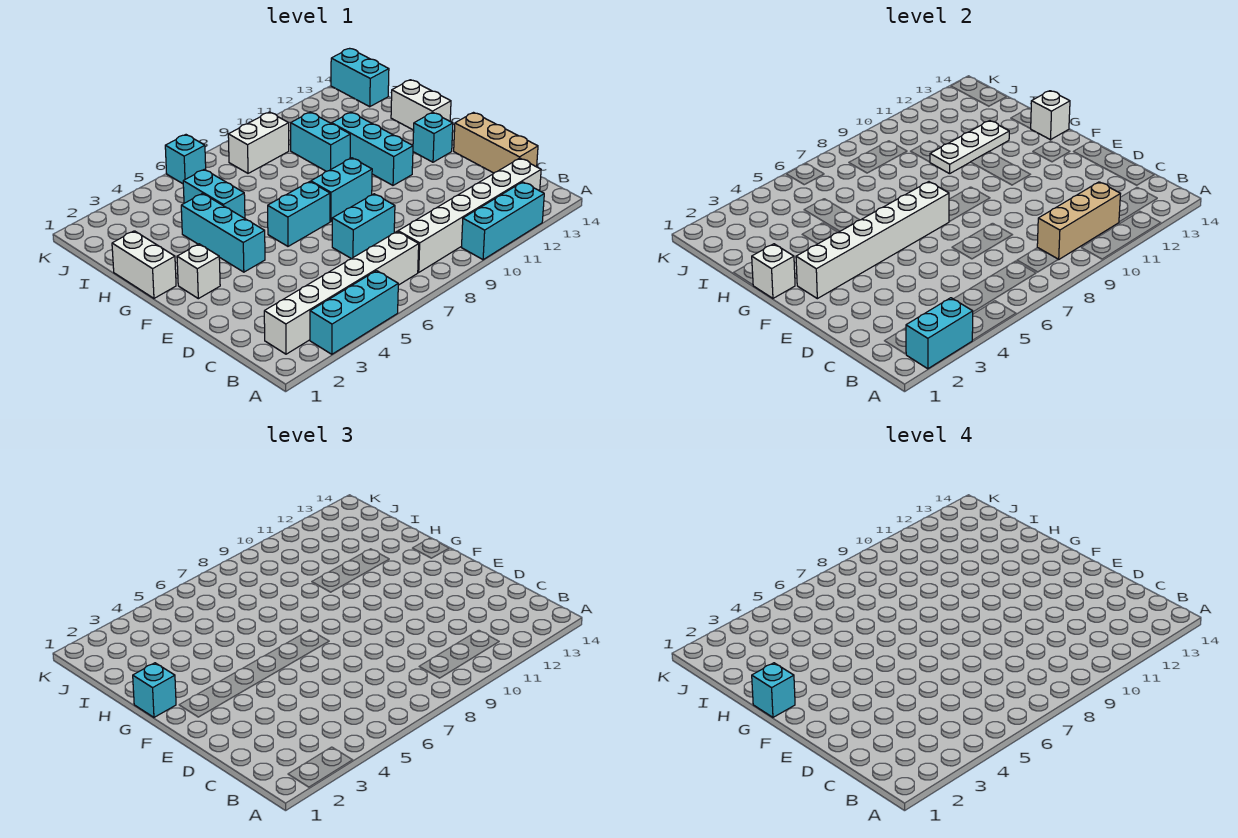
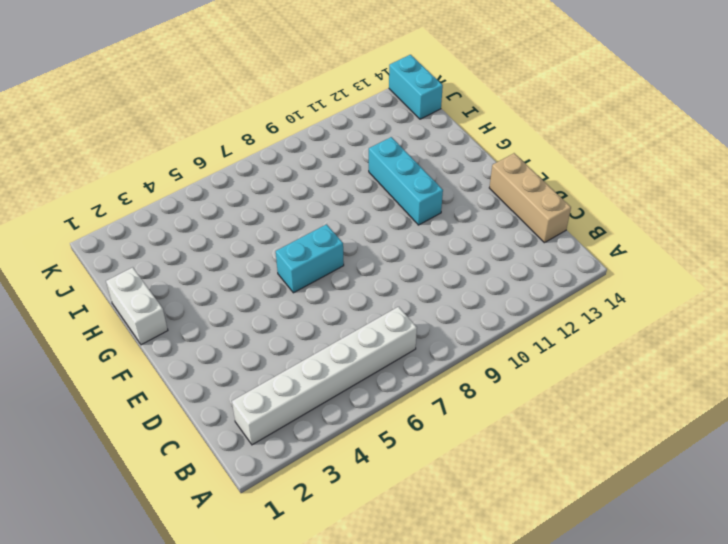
none -> cyan 1x3 brick [310,271,398,354]
none -> cyan 1x3 brick [461,182,544,260]
none -> white 1x6 brick [398,158,541,272]

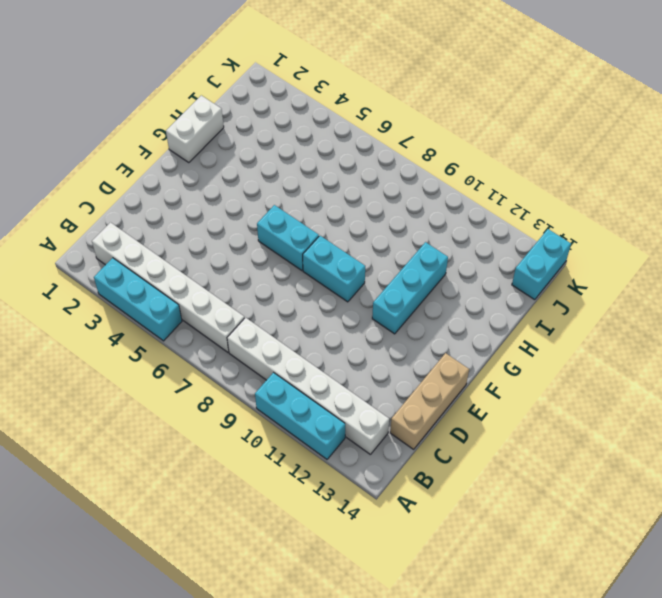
none -> cyan 1x2 brick [332,194,395,259]
none -> white 1x1 brick [177,244,220,299]
none -> cyan 1x3 brick [181,194,265,272]

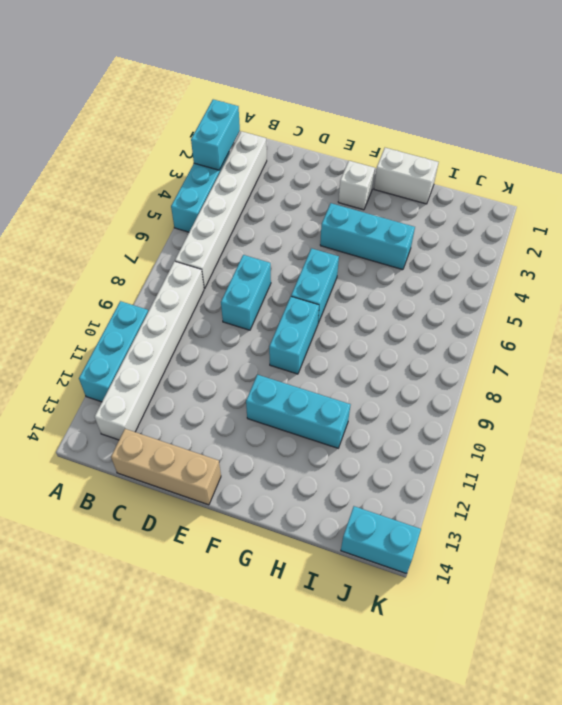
none -> cyan 1x1 brick [413,112,453,162]
none -> white 1x2 brick [391,80,451,130]
none -> cyan 1x2 brick [183,169,245,218]

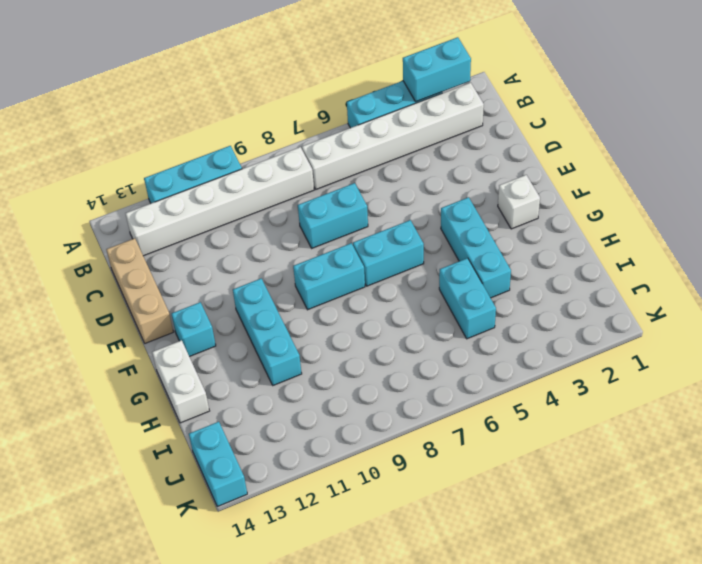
none -> white 1x2 brick [112,231,176,298]
none -> cyan 1x2 brick [291,112,350,171]
none -> white 1x2 brick [228,112,289,173]

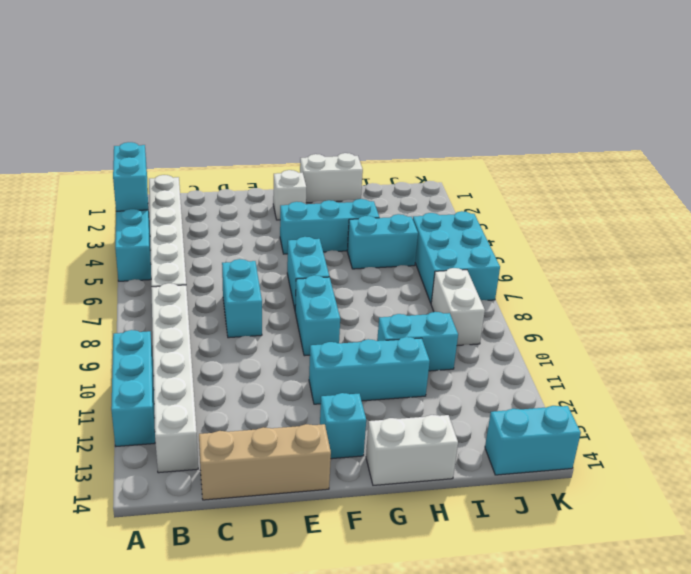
cyan 2x3 brick [413,211,500,303] -> cyan 1x1 brick [165,135,206,184]
none -> tan 1x3 brick [1037,182,1120,260]
none -> white 1x6 brick [796,182,949,299]
none -> white 1x1 brick [752,244,795,298]

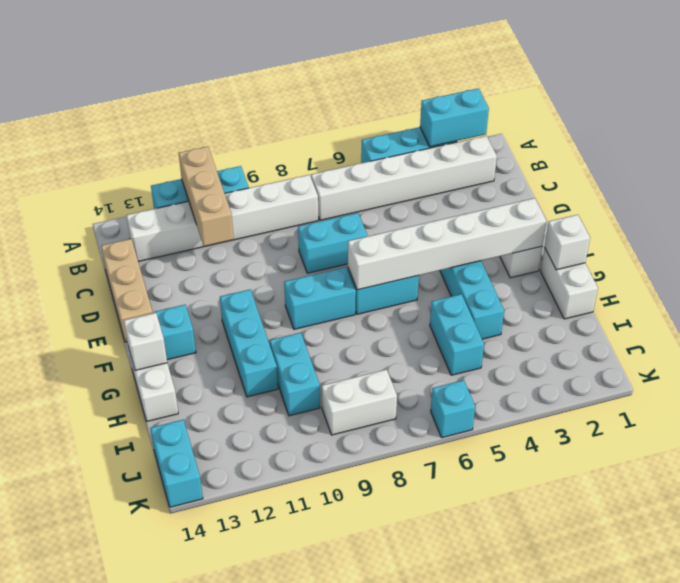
tan 1x3 brick [179,146,234,246] -> tan 1x3 brick turned to [1037,182,1120,260]
none -> white 1x3 plate [930,121,1009,174]
none -> cyan 1x1 brick [133,663,176,717]
none -> cyan 1x1 brick [752,663,795,717]

